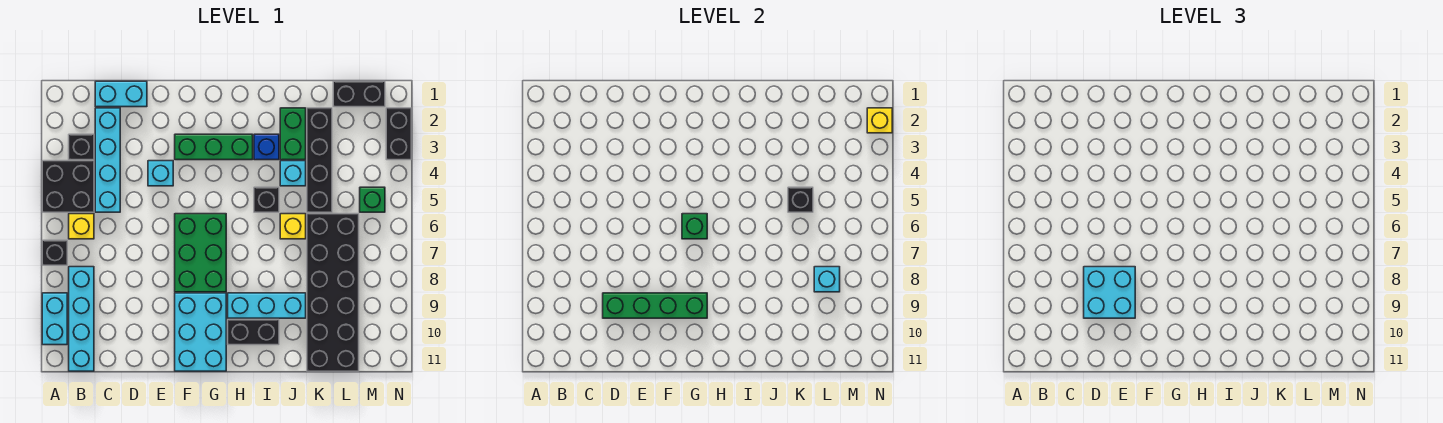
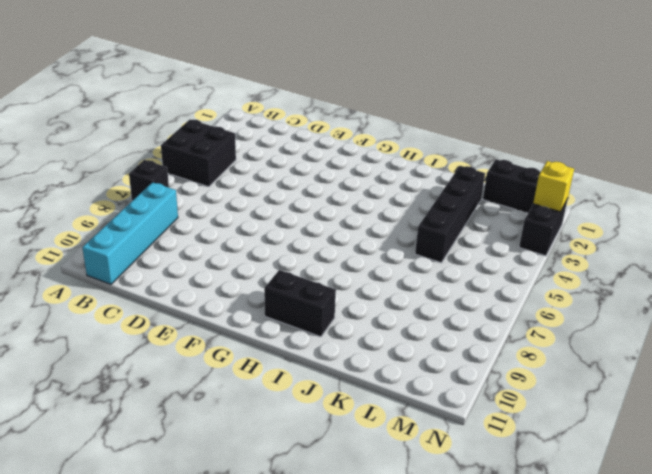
none -> cyan 1x2 brick [42,293,67,345]
none -> black 1x1 brick [69,134,94,160]
none -> yellow 1x1 brick [69,214,94,239]
none -> cyan 1x2 brick [95,81,147,107]

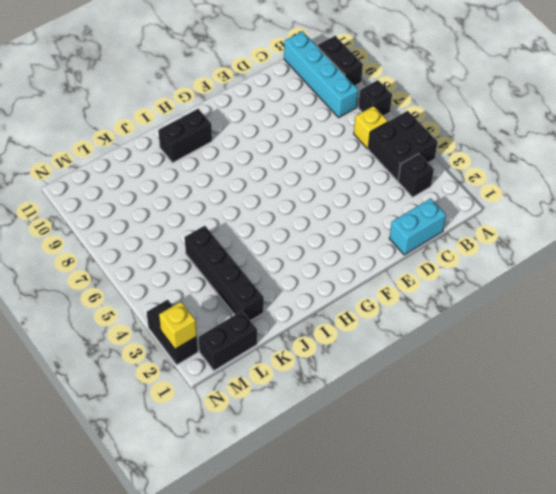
black 1x2 brick [317,36,363,86] -> cyan 1x2 brick [42,293,67,345]
none -> cyan 1x4 brick [95,108,120,212]
none -> cyan 1x1 brick [148,161,173,186]
none -> green 1x3 brick [175,134,253,160]
none -> green 2x3 brick [175,214,226,292]

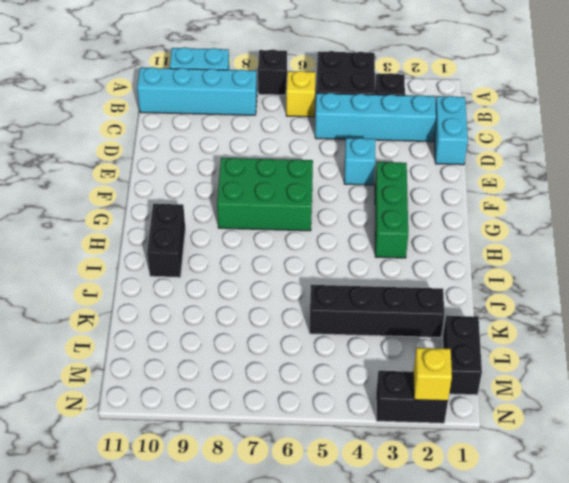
none -> cyan 2x3 brick [175,293,226,371]
none -> cyan 1x3 brick [228,293,306,318]
none -> blue 1x1 brick [254,134,279,160]
none -> black 1x1 brick [254,187,279,212]

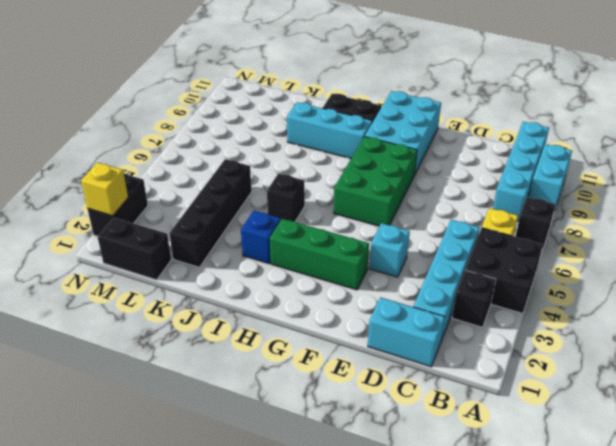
none -> green 1x2 brick [280,108,306,160]
none -> cyan 1x1 brick [280,161,306,186]
none -> yellow 1x1 brick [280,214,306,239]
none -> black 2x6 brick [307,214,359,371]

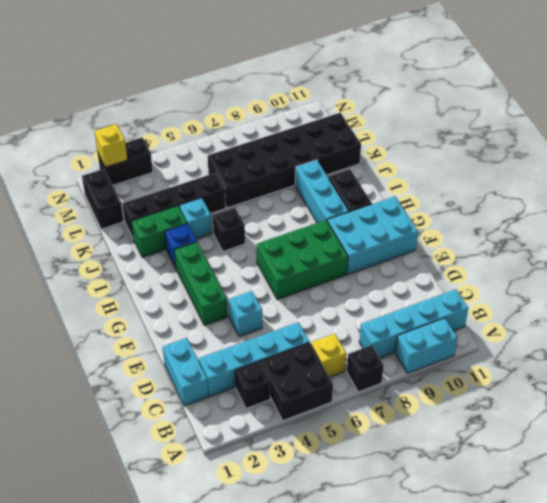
none -> yellow 1x1 brick [280,214,306,239]
none -> green 1x1 brick [360,187,385,212]
none -> green 1x4 brick [603,293,707,318]
none -> green 1x1 brick [682,214,707,239]

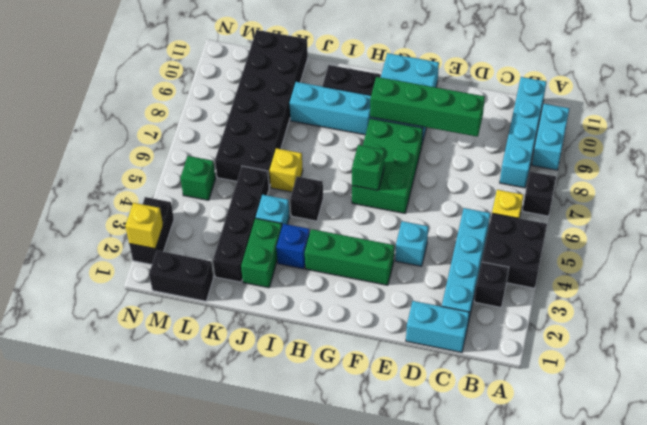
none -> black 1x1 brick [788,187,813,212]
none -> cyan 1x1 brick [814,267,840,292]
none -> cyan 2x2 brick [1084,267,1135,318]

